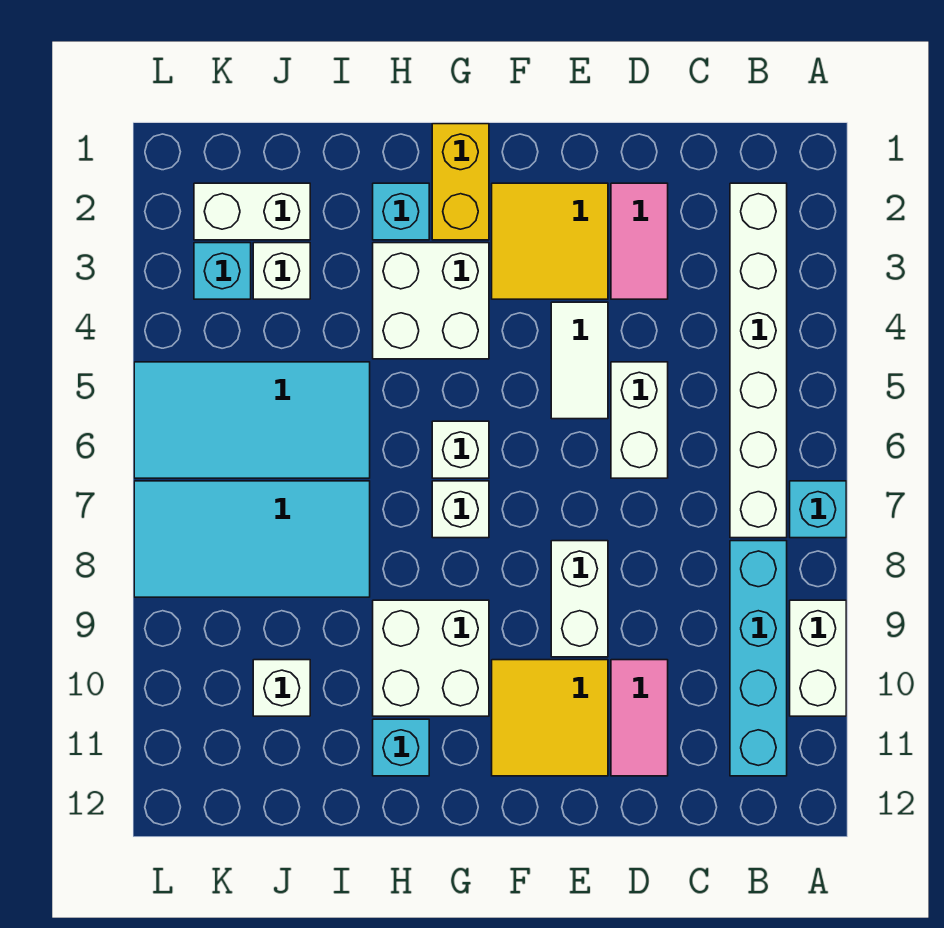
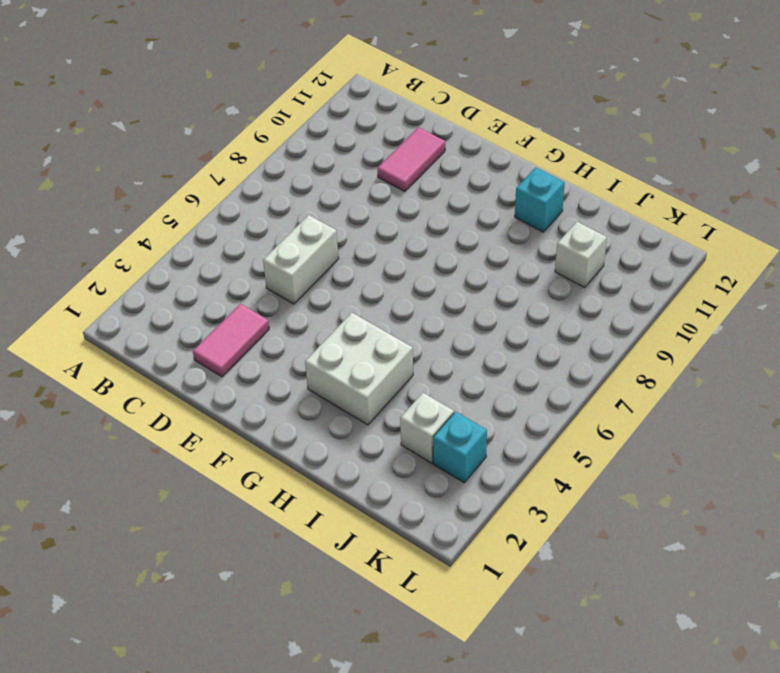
none -> cyan 1x1 brick [790,481,846,538]
none -> white 1x2 brick [790,600,846,716]
none -> white 1x6 brick [730,183,787,538]

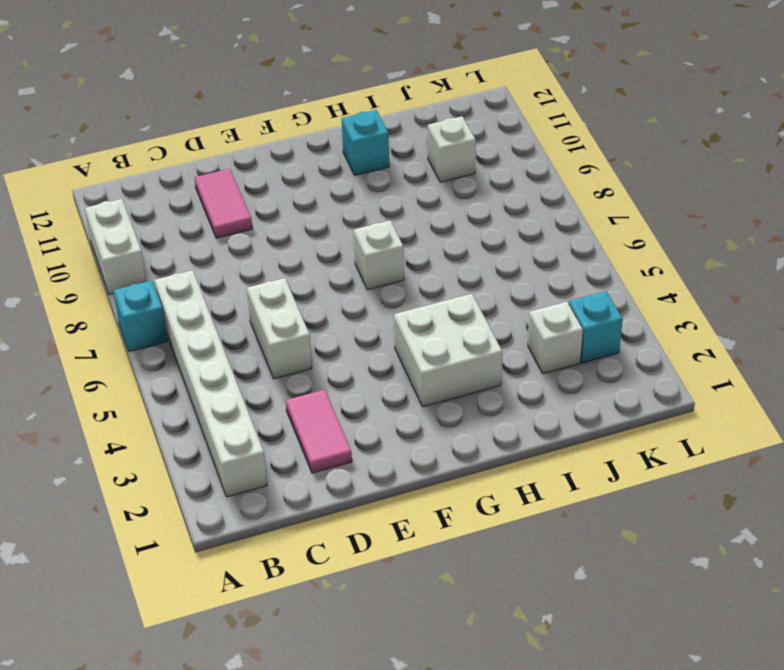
none -> cyan 1x4 brick [730,541,787,776]
none -> yellow 2x2 tile [492,183,608,299]
none -> white 1x2 tile [551,302,608,419]

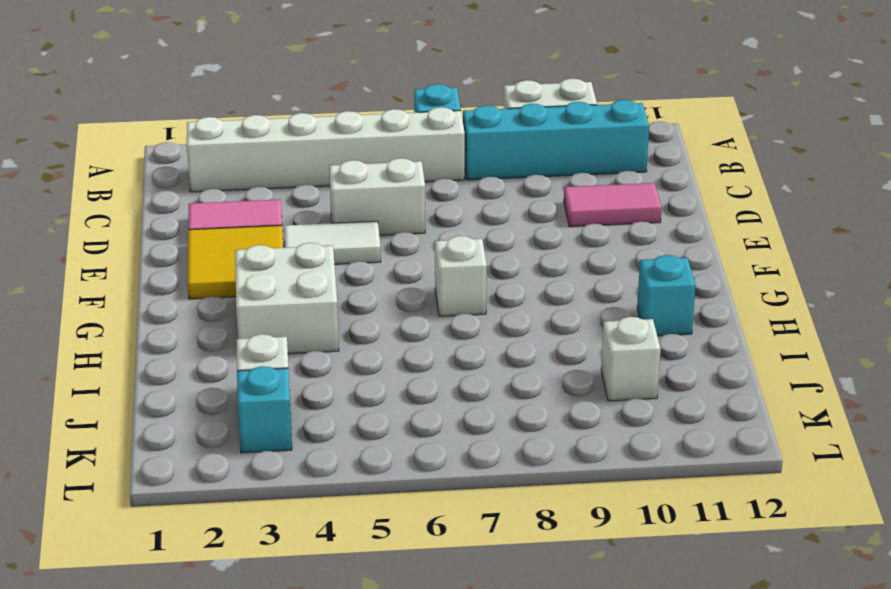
none -> white 1x2 brick [551,541,608,657]
none -> yellow 2x2 tile [492,660,608,776]
none -> yellow 1x2 brick [432,124,489,240]

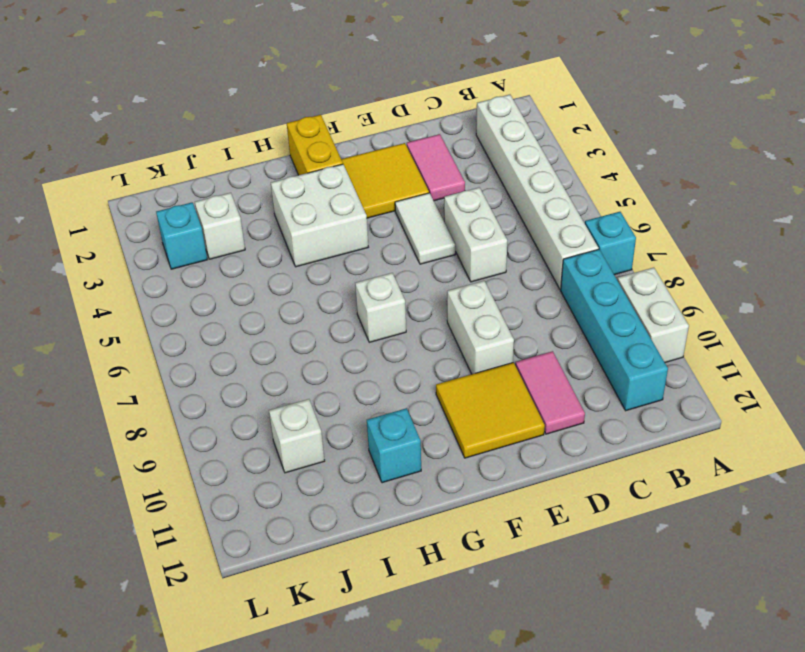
none -> white 1x1 brick [432,421,489,478]
none -> white 2x2 brick [373,600,489,716]
none -> cyan 1x1 brick [373,183,429,240]

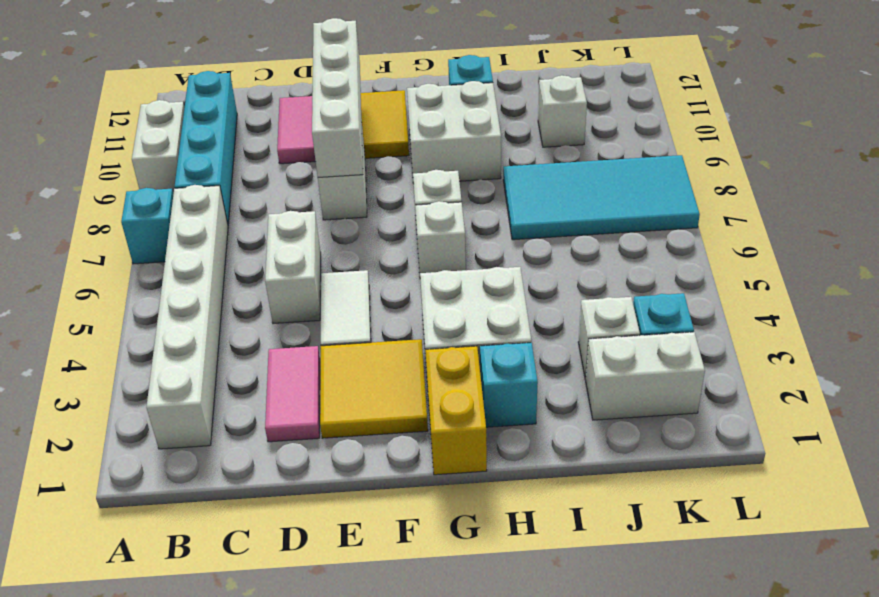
white 1x4 brick [312,18,363,177] -> none
none -> cyan 2x4 tile [134,362,370,478]

